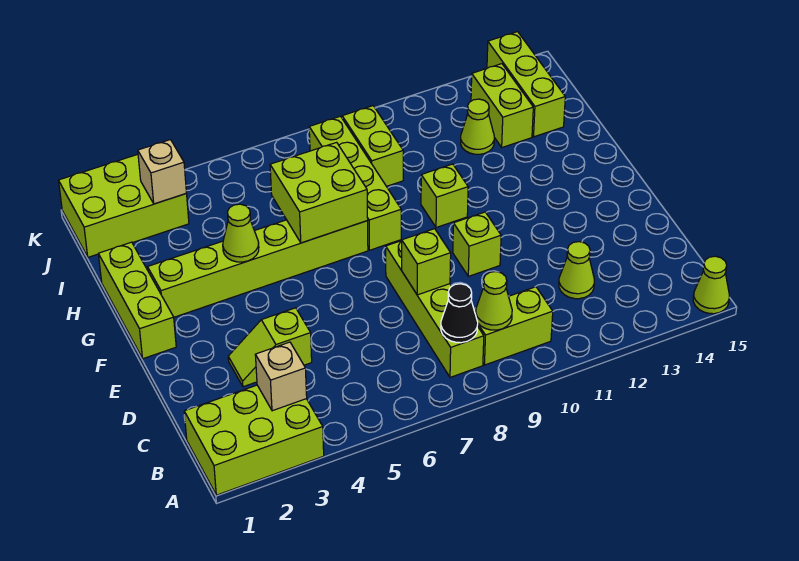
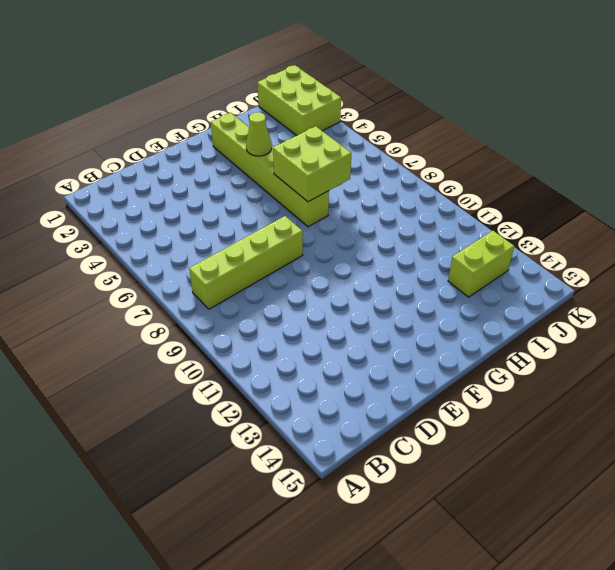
none -> lime 2x3 brick [184,385,324,495]
none -> lime 1x1 cone [693,256,729,314]
none -> lime 1x2 brick [474,287,553,365]

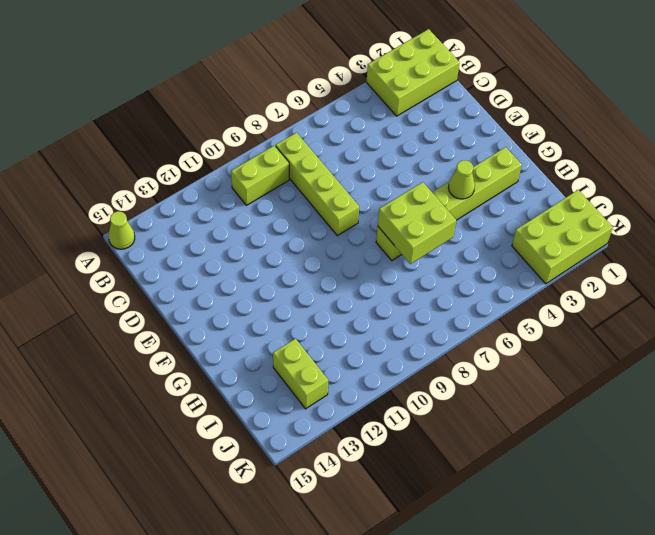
none -> lime 1x1 cone [559,242,594,299]
none -> lime 1x2 slope [228,308,312,387]
none -> lime 1x1 brick [453,212,501,276]

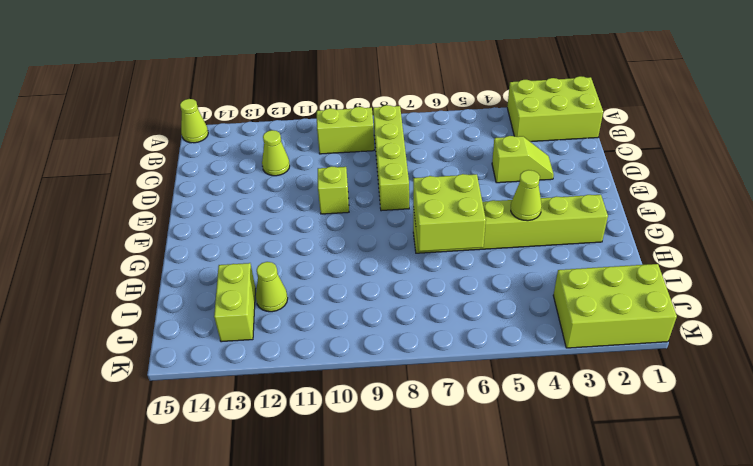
none -> lime 1x3 brick [98,242,176,359]
none -> lime 1x4 brick [309,116,401,250]
none -> lime 1x1 brick [421,164,468,228]

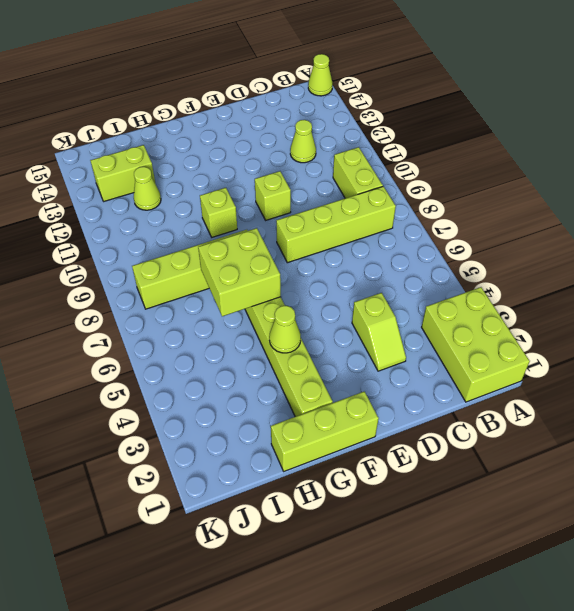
none -> lime 1x2 brick [342,106,403,186]
none -> lime 1x3 brick [487,32,565,137]
none -> lime 2x3 brick [59,154,189,257]

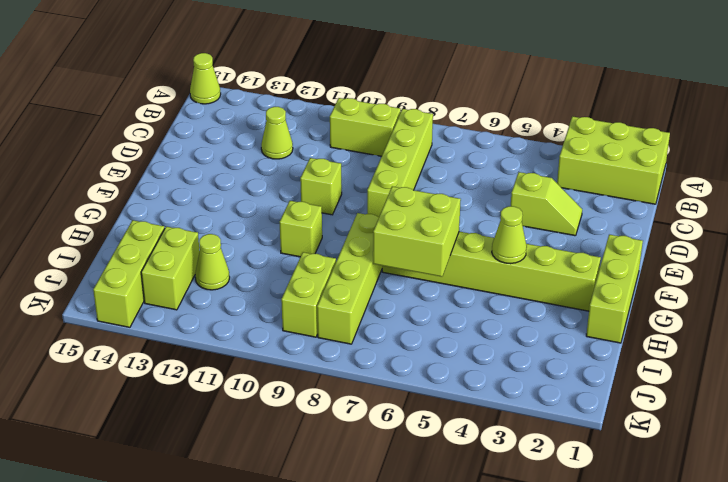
none -> lime 2x3 brick [59,154,189,257]
none -> tan 1x1 brick [255,342,307,411]
none -> black 1x1 cone [441,284,478,343]

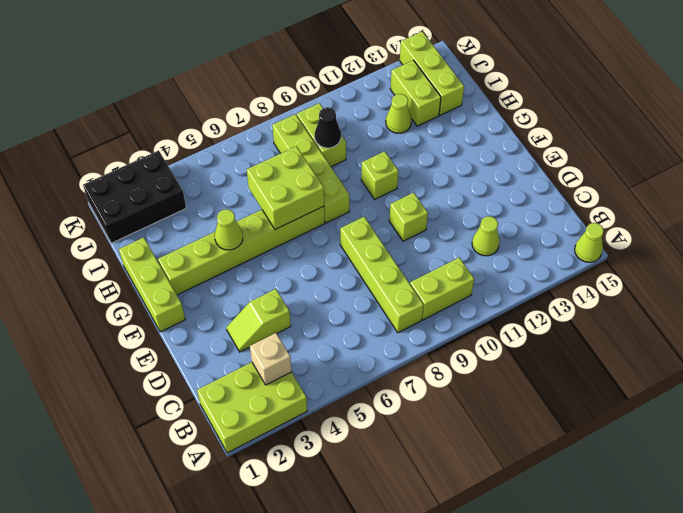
black 1x1 cone [315,107,341,148] -> black 1x1 cone moved to [441,284,478,343]
black 2x3 brick [83,151,186,243] -> lime 2x3 brick [59,154,189,257]
none -> lime 1x1 cone [476,272,512,330]
none -> lime 1x1 brick [402,229,451,295]
none -> tan 1x1 brick [138,140,186,204]

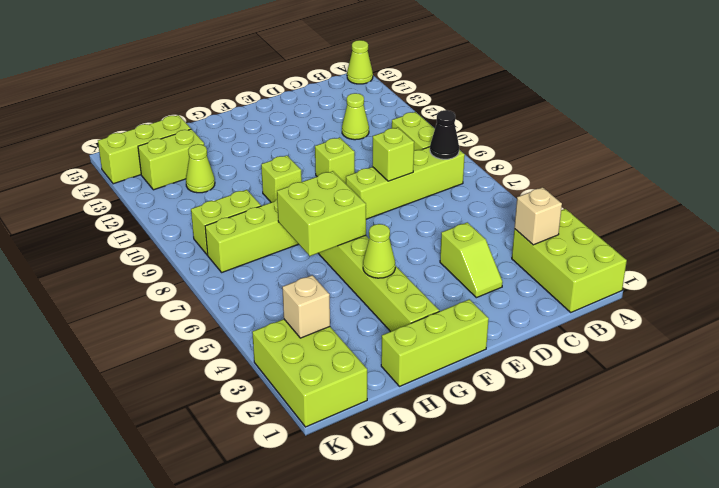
none -> lime 1x1 cone [476,272,512,330]

